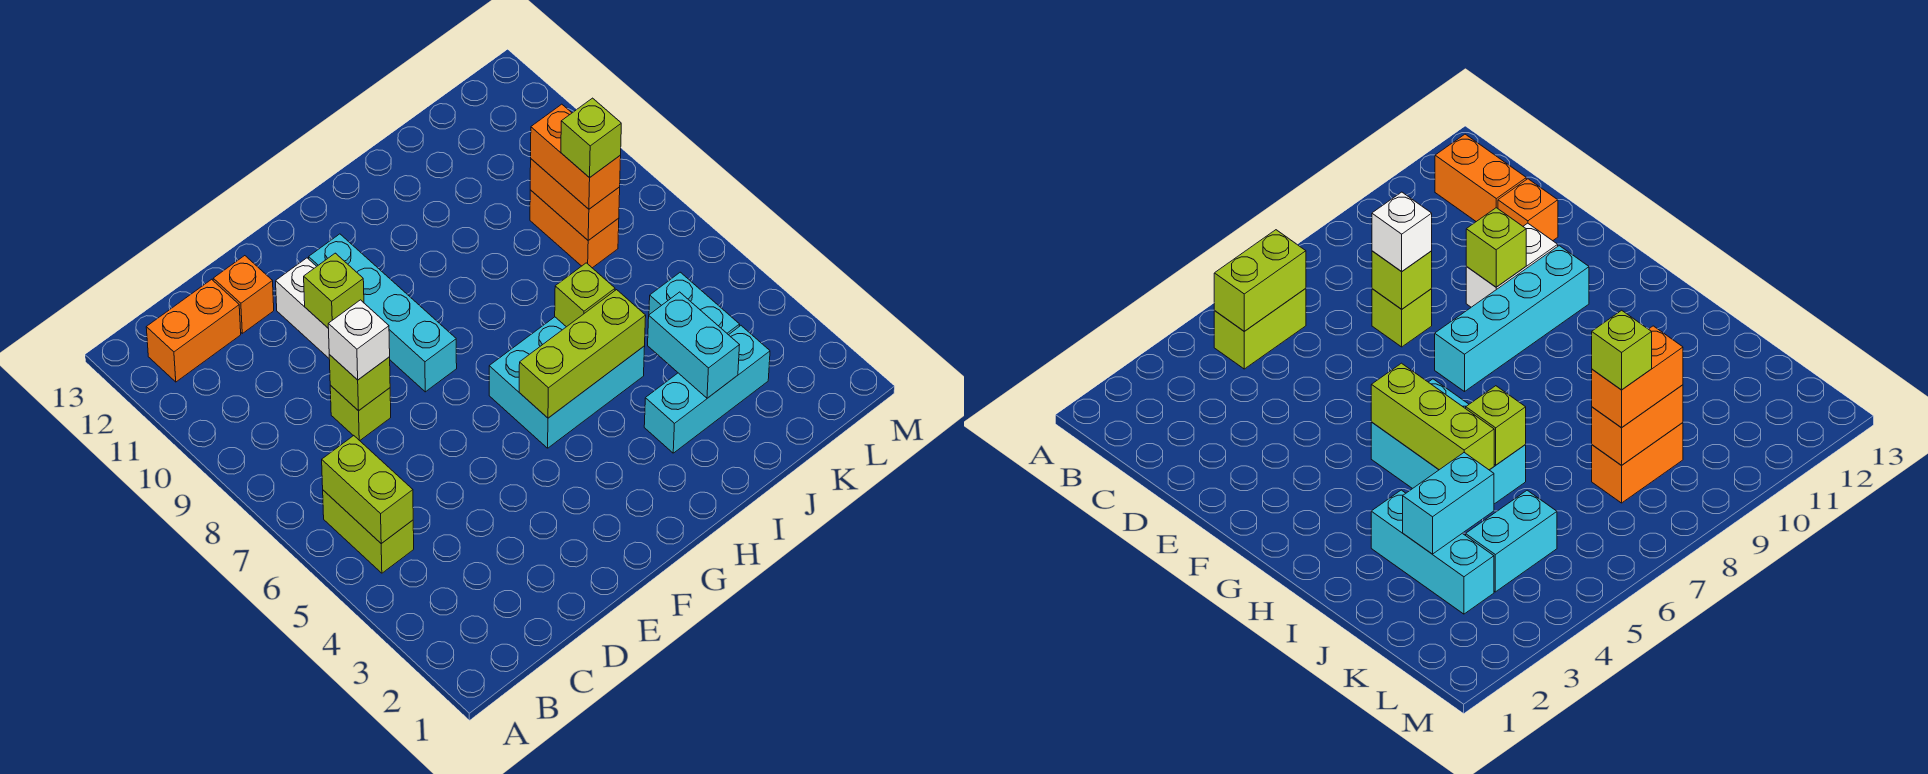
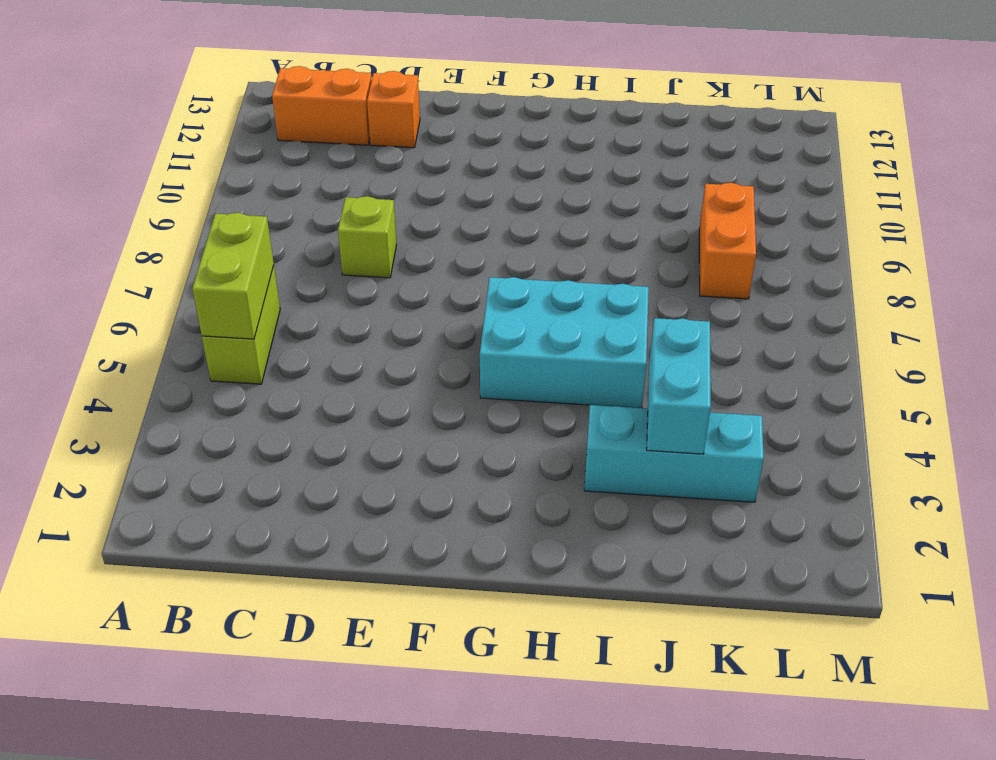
none -> white 1x2 brick [276,258,329,358]
none -> cyan 1x4 brick [309,234,457,392]
none -> cyan 1x2 brick [649,272,740,335]

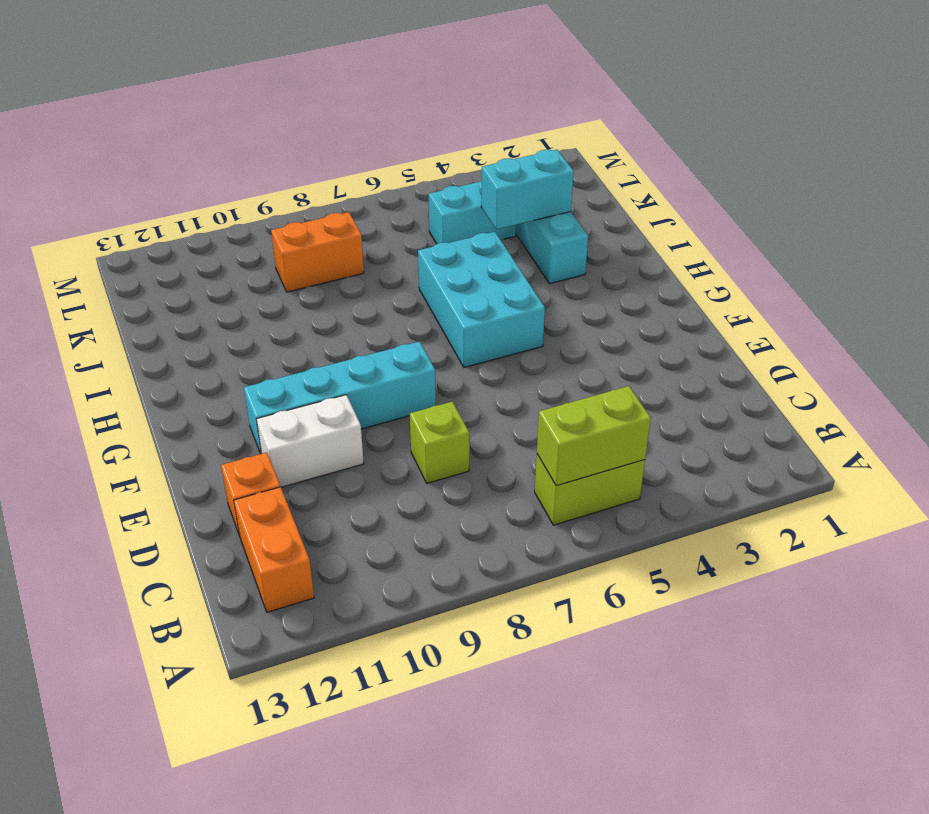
none -> lime 1x1 brick [329,355,390,411]
none -> lime 1x1 brick [304,253,364,328]
none -> lime 1x3 brick [519,290,646,418]

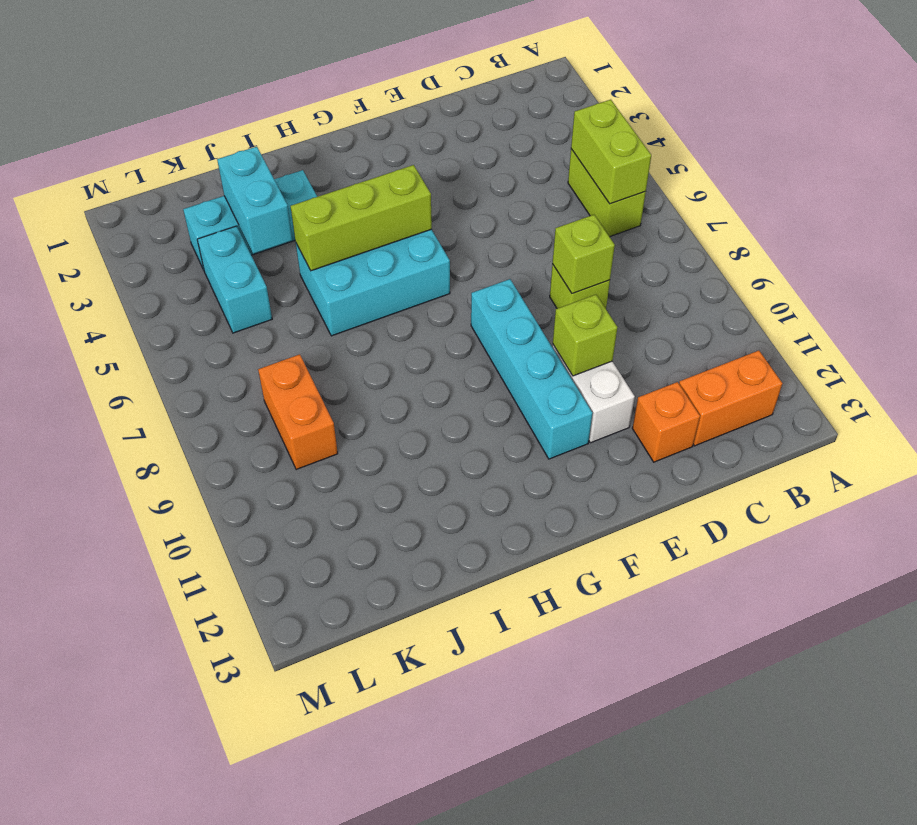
none -> lime 1x1 brick [555,263,615,327]
none -> orange 1x2 brick [530,159,620,240]
none -> white 1x1 brick [328,300,390,380]

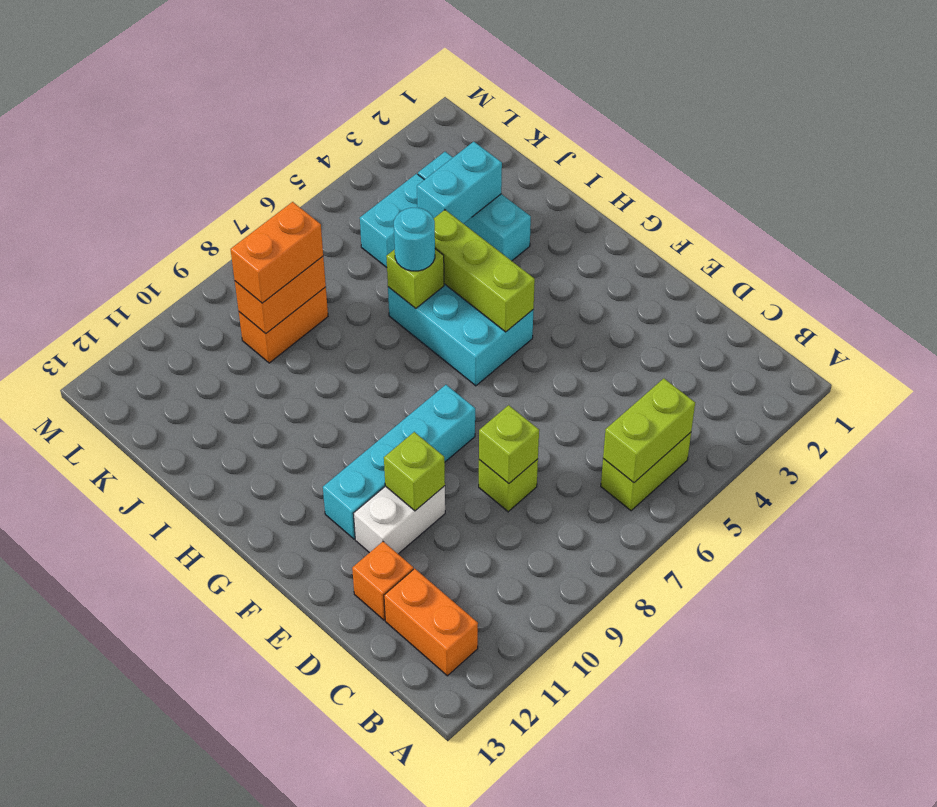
cyan 1x1 round brick [394,208,435,271] -> none
none -> white 1x1 brick [328,300,390,380]
none -> lime 1x1 brick [561,98,621,178]

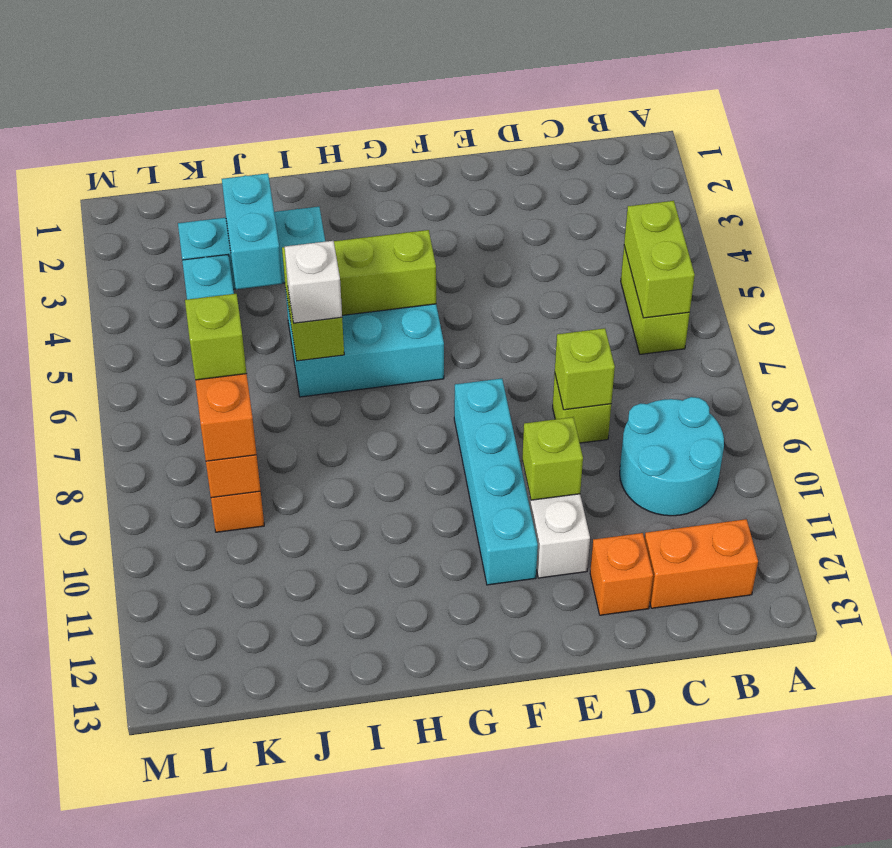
cyan 2x2 round brick [620,397,724,516] -> none
white 1x1 brick [285,241,342,323] -> white 1x1 brick moved to [328,300,390,380]

